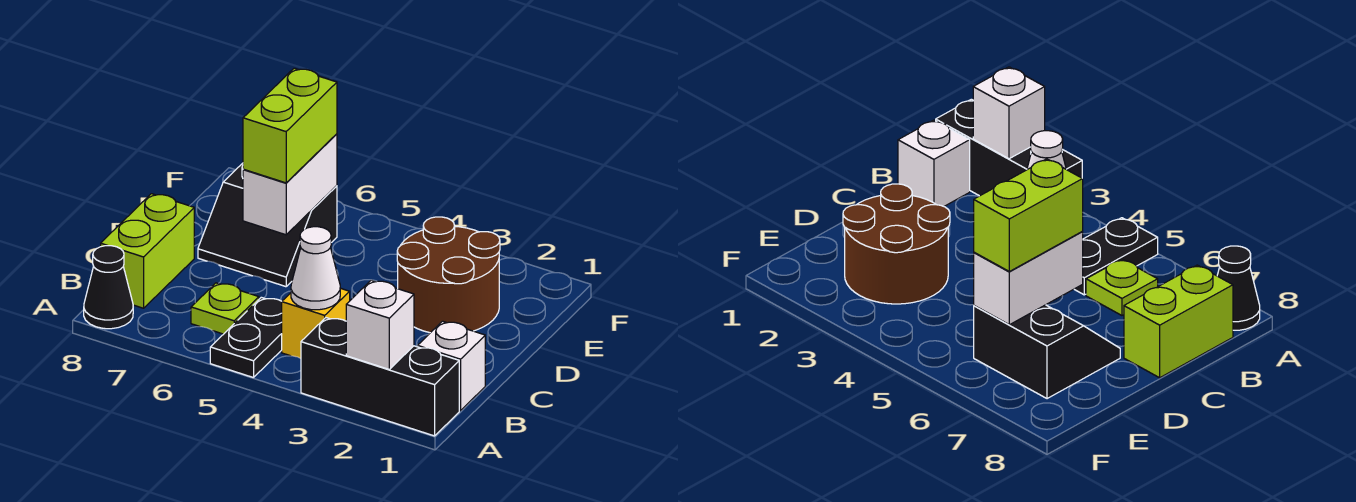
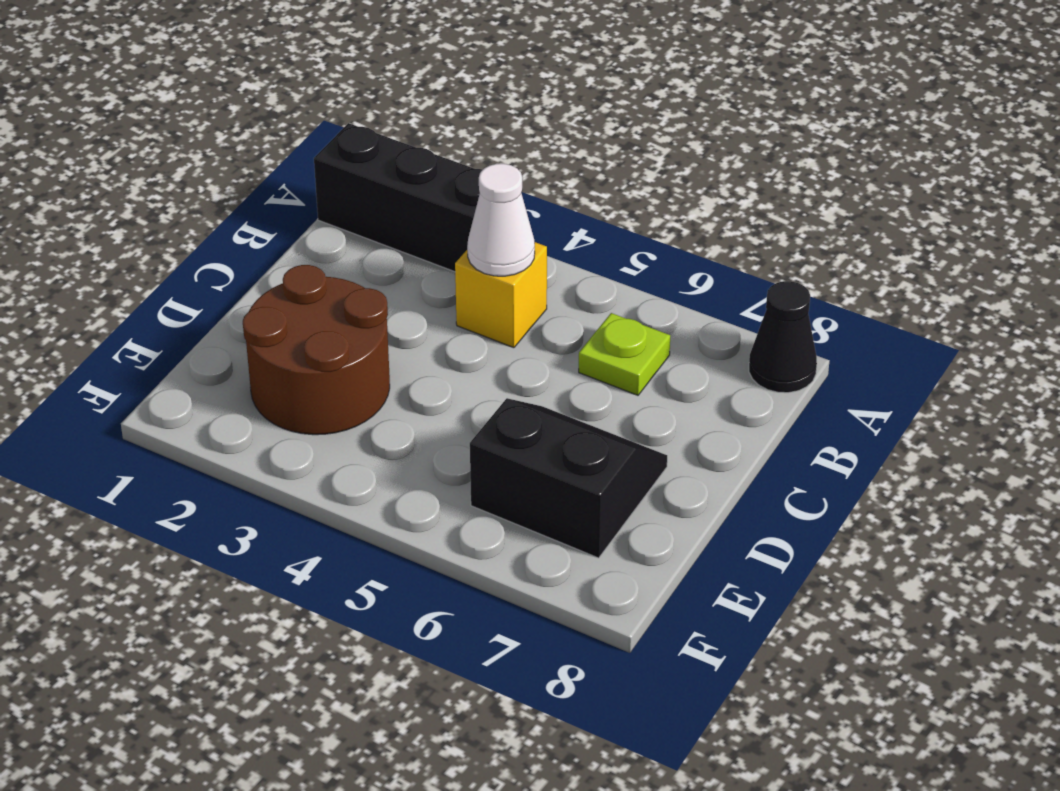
none -> black 1x2 plate [210,297,282,378]
none -> white 1x1 brick [418,321,485,410]
none -> lime 1x2 brick [101,194,194,308]

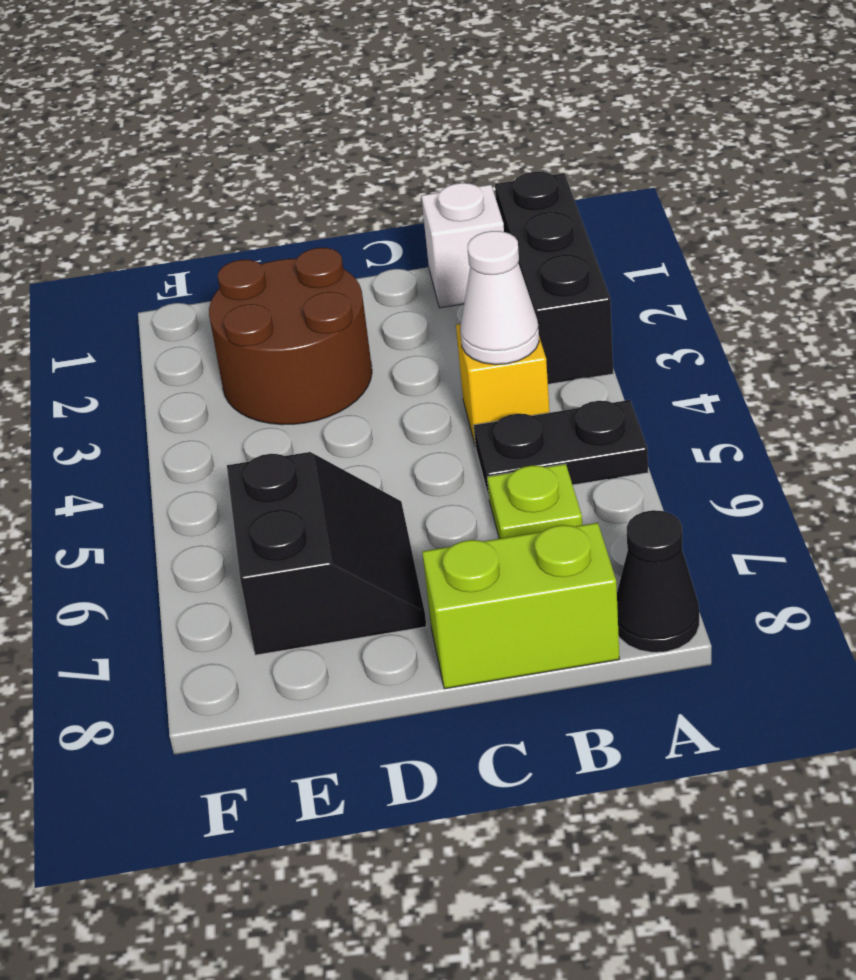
none -> white 1x1 brick [346,280,414,369]
none -> white 1x2 brick [243,134,337,235]
none -> lime 1x2 brick [243,68,337,183]

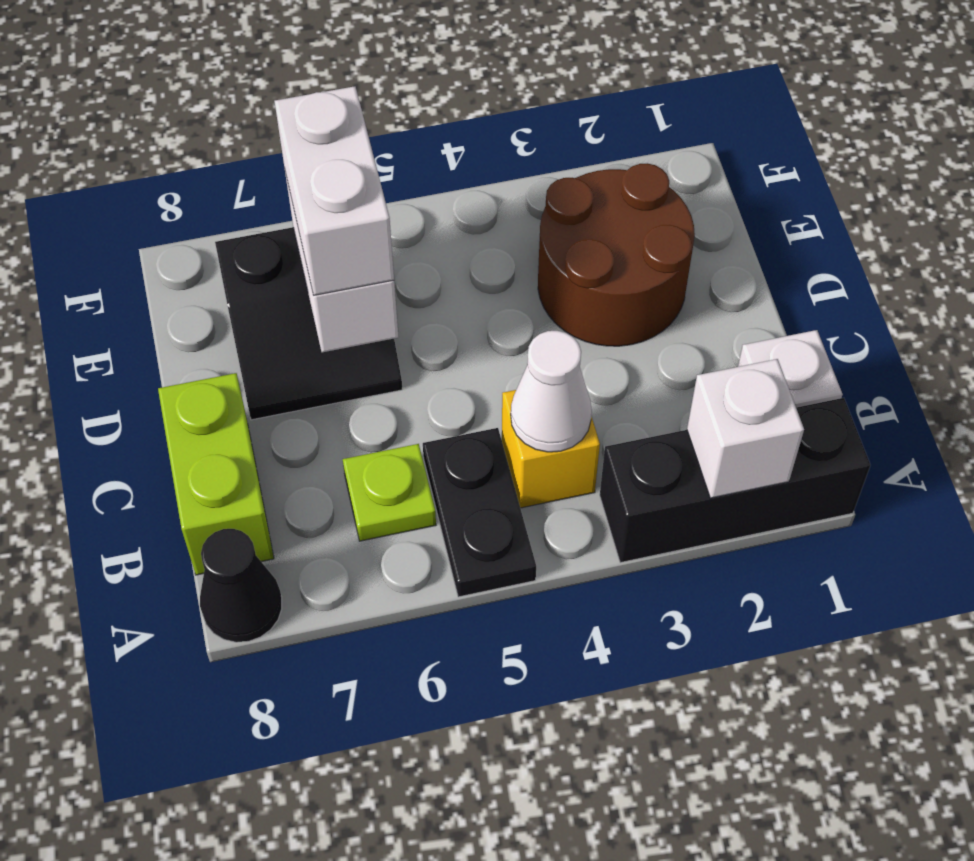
white 1x2 brick [274,86,394,296] -> lime 1x2 brick [243,68,337,183]

